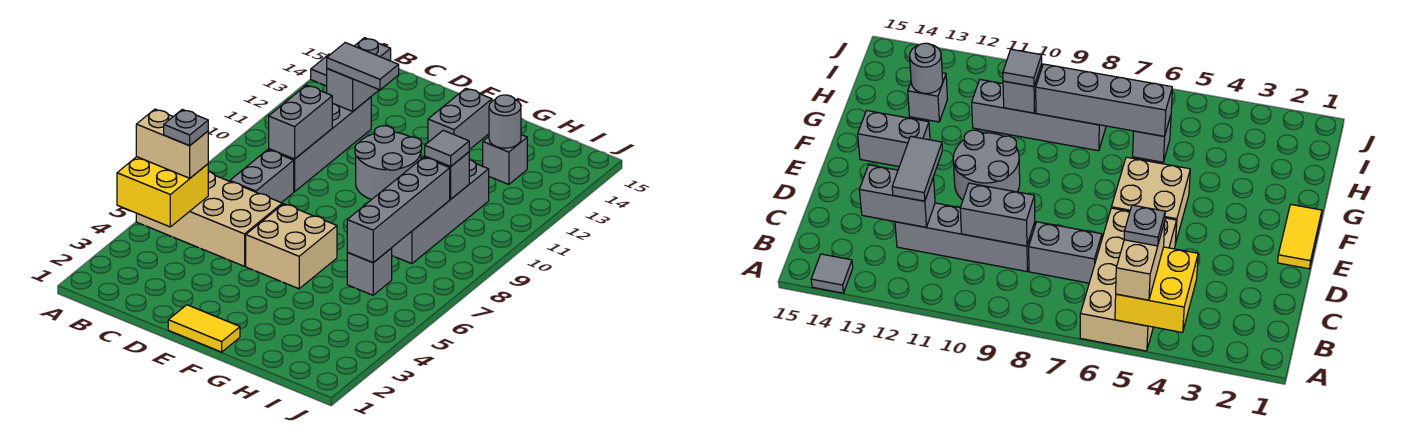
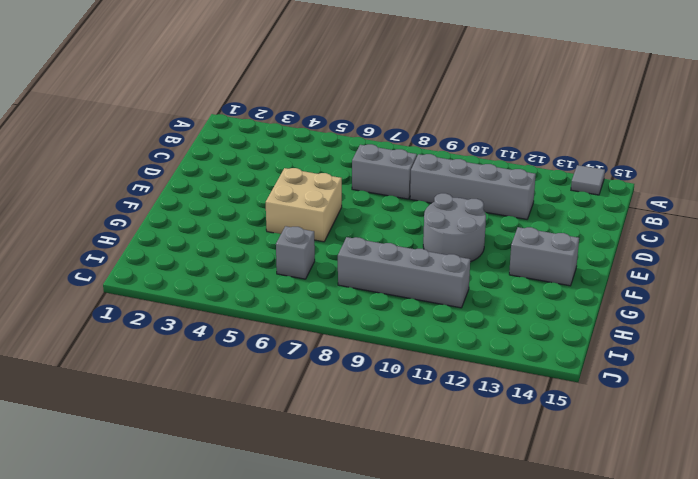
none -> tan 2x4 brick [136,172,282,266]
none -> yellow 1x2 tile [168,305,240,352]
none -> grey 1x1 brick [483,135,527,185]

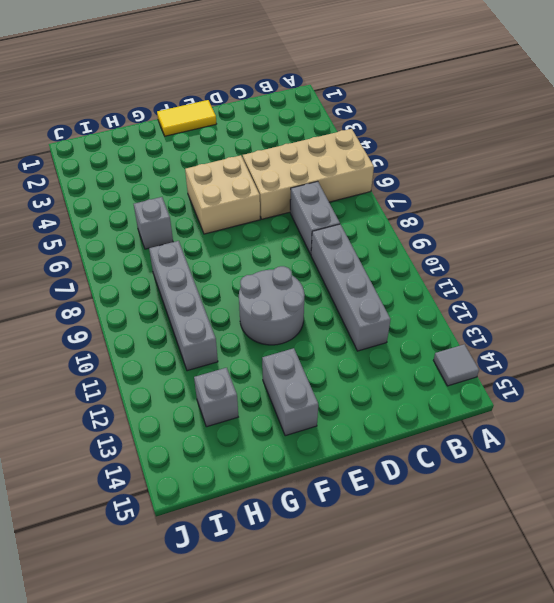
none -> yellow 2x2 brick [117,157,208,227]
none -> grey 1x2 brick [269,85,333,159]
none -> grey 1x2 brick [327,38,391,111]

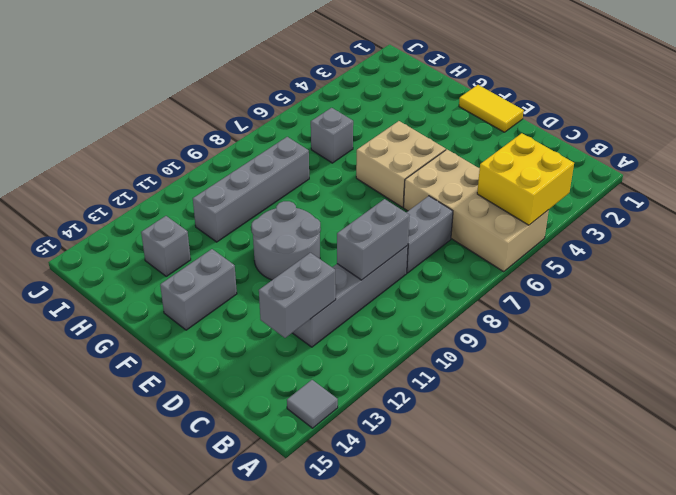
none -> grey 1x4 brick [347,157,450,263]
none -> grey 1x1 brick [425,152,469,199]
none -> grey 1x1 round brick [489,95,521,148]

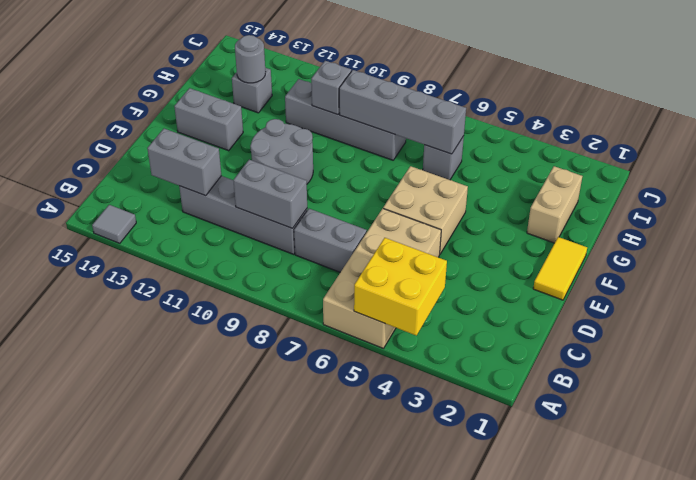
tan 1x2 brick [527,166,582,243] -> tan 1x2 brick moved to [136,109,208,178]
none -> grey 1x2 tile [327,43,399,90]
none -> grey 1x1 tile [425,130,469,166]
none -> grey 1x1 plate [164,109,208,146]

